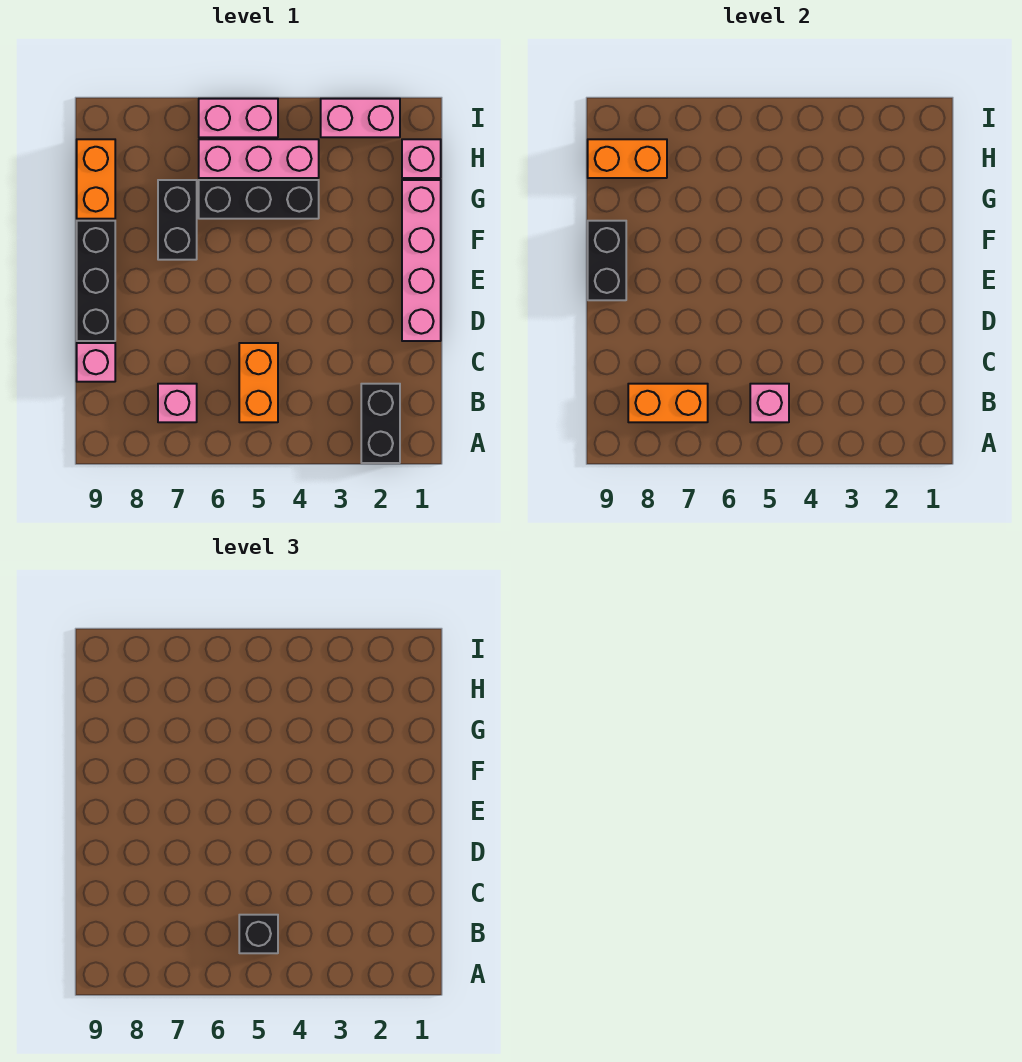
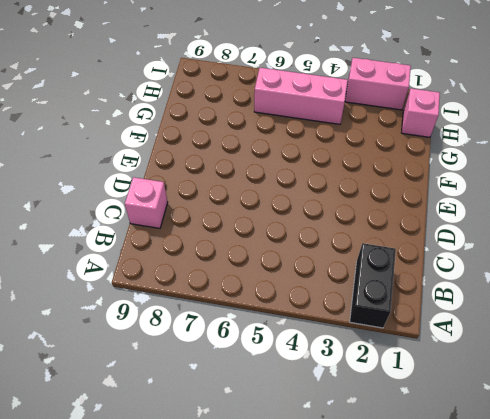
none -> orange 1x2 brick [239,343,278,422]
none -> pink 1x1 brick [158,384,197,422]
none -> pink 1x4 brick [402,180,441,341]

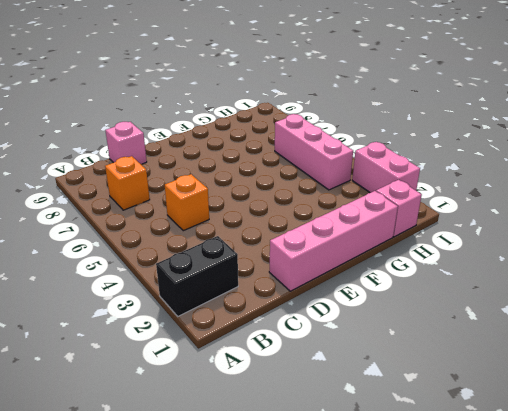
orange 1x1 brick [105,156,150,210] -> pink 1x1 brick [158,384,197,422]
orange 1x1 brick [165,174,209,231] -> orange 1x2 brick [239,343,278,422]
none -> black 1x3 brick [77,221,115,341]
none -> black 1x2 brick [158,180,197,260]
none -> black 1x3 brick [199,180,319,219]

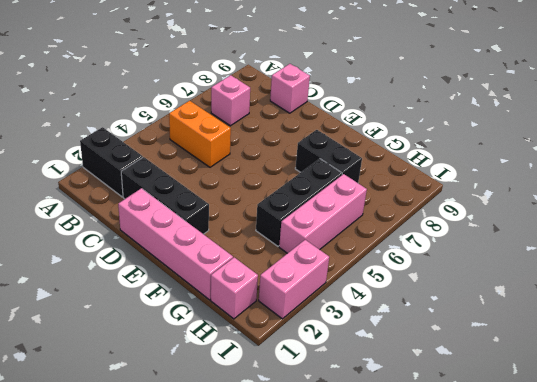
black 1x3 brick [121,157,209,234] -> black 1x3 brick moved to [77,221,115,341]
none -> orange 1x2 brick [77,139,115,219]
none -> pink 1x2 brick [199,99,278,137]
none -> pink 1x1 brick [750,384,789,422]

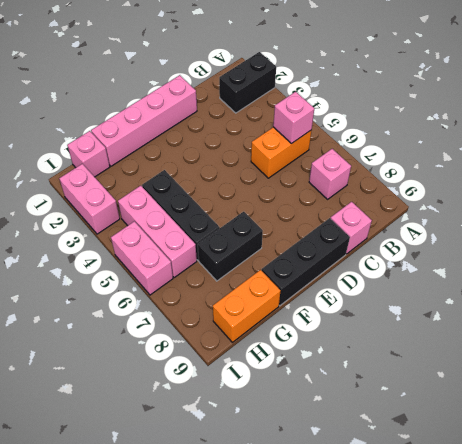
none -> orange 1x2 brick [628,384,708,422]
none -> black 1x2 brick [588,221,626,300]
none -> orange 1x2 brick [588,139,667,178]

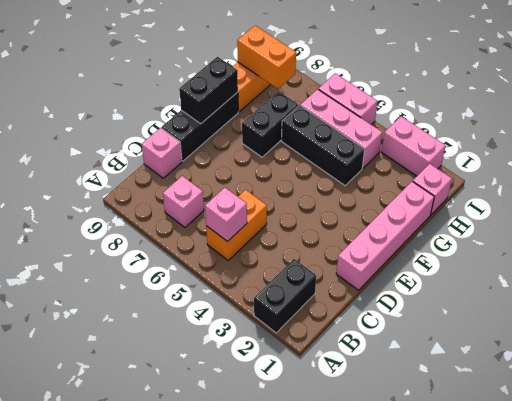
none -> orange 1x2 brick [628,384,708,422]
none -> black 1x1 brick [239,915,278,953]

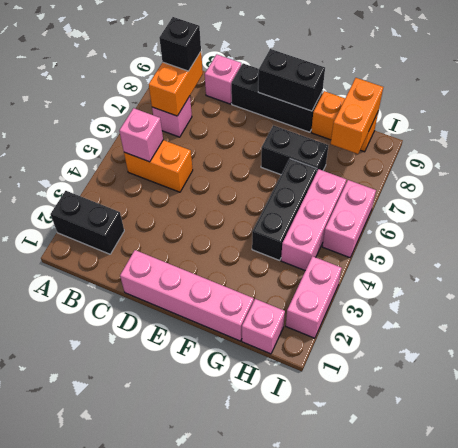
black 1x1 brick [159,17,201,71] -> black 1x1 brick moved to [239,915,278,953]

